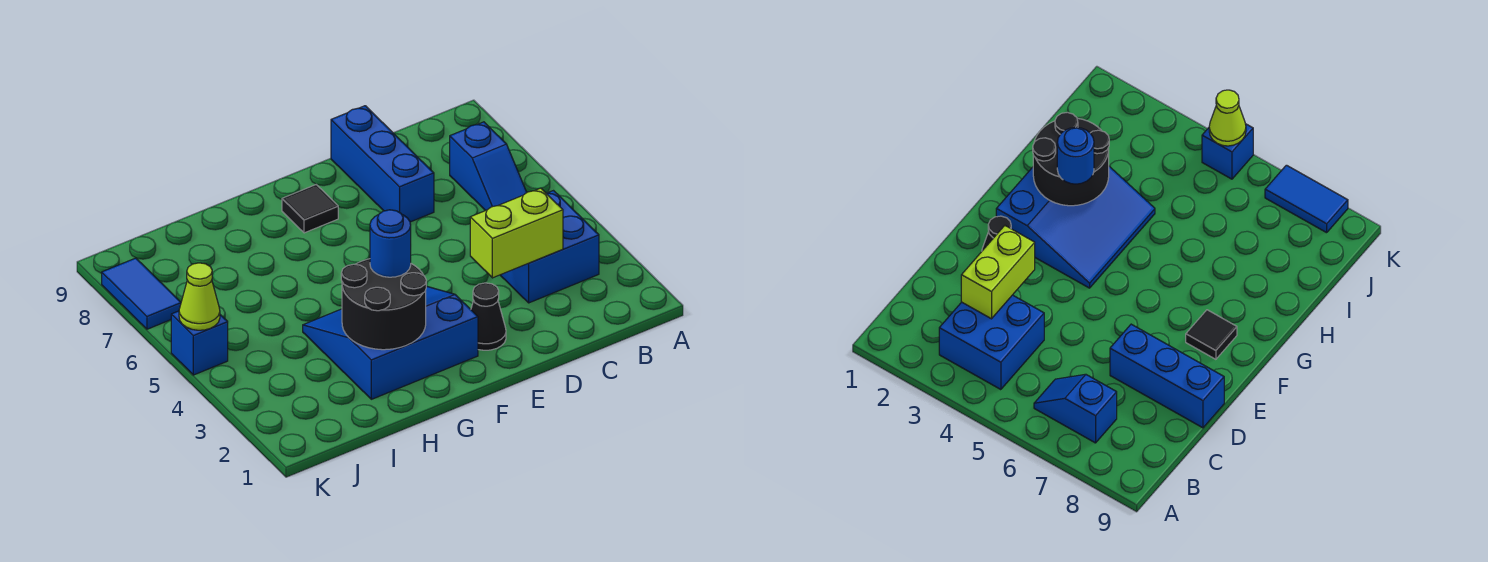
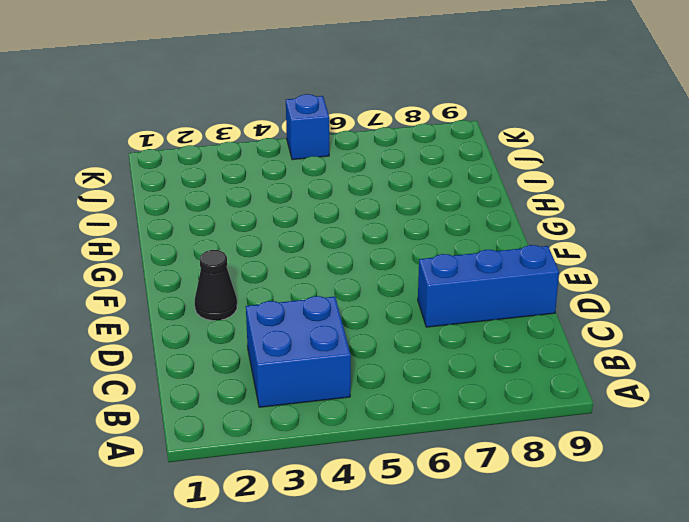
none -> blue 1x2 slope [450,122,527,211]
none -> blue 3x3 slope [303,286,478,399]
none -> black 1x1 tile [282,185,338,233]

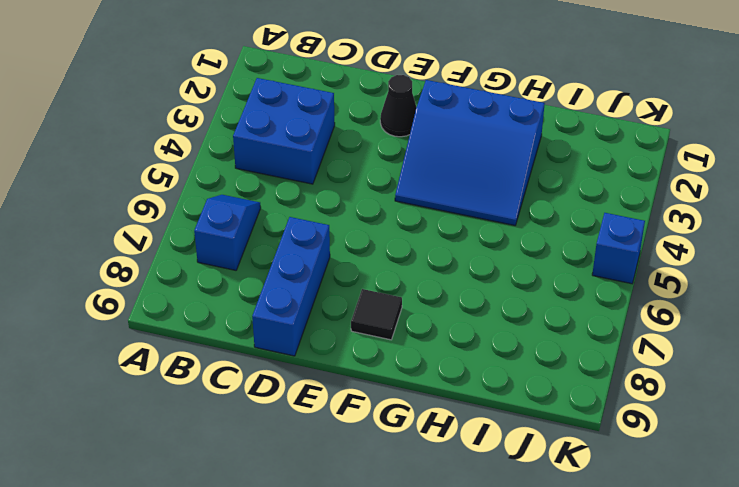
none -> blue 1x2 tile [102,258,181,329]
none -> lime 1x2 brick [470,188,563,278]
none -> black 2x2 round brick [341,259,426,350]

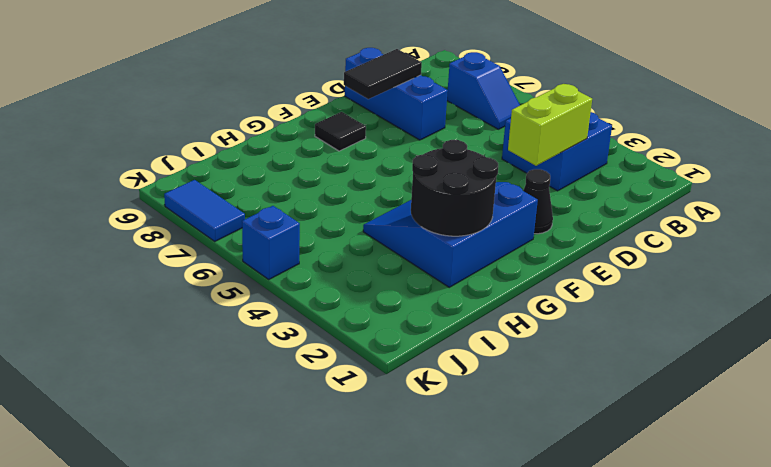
black 1x2 tile [344,49,422,99] -> none
none -> lime 1x1 cone [179,263,220,330]
none -> blue 1x1 round brick [370,210,411,277]

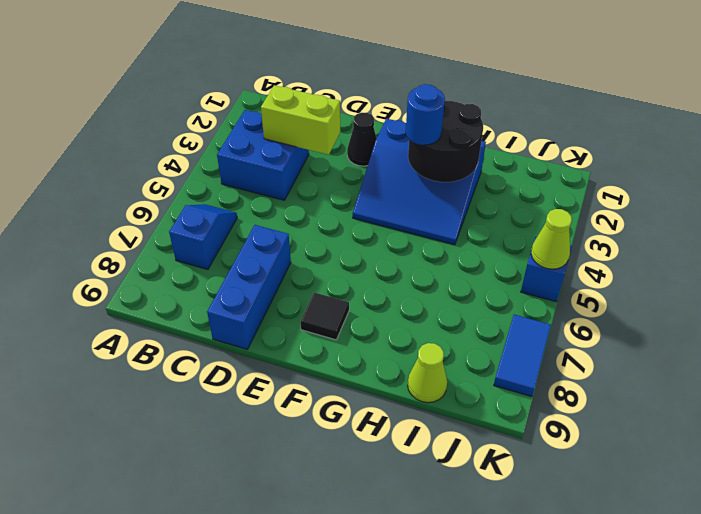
lime 1x1 cone [408,343,447,403] -> none

